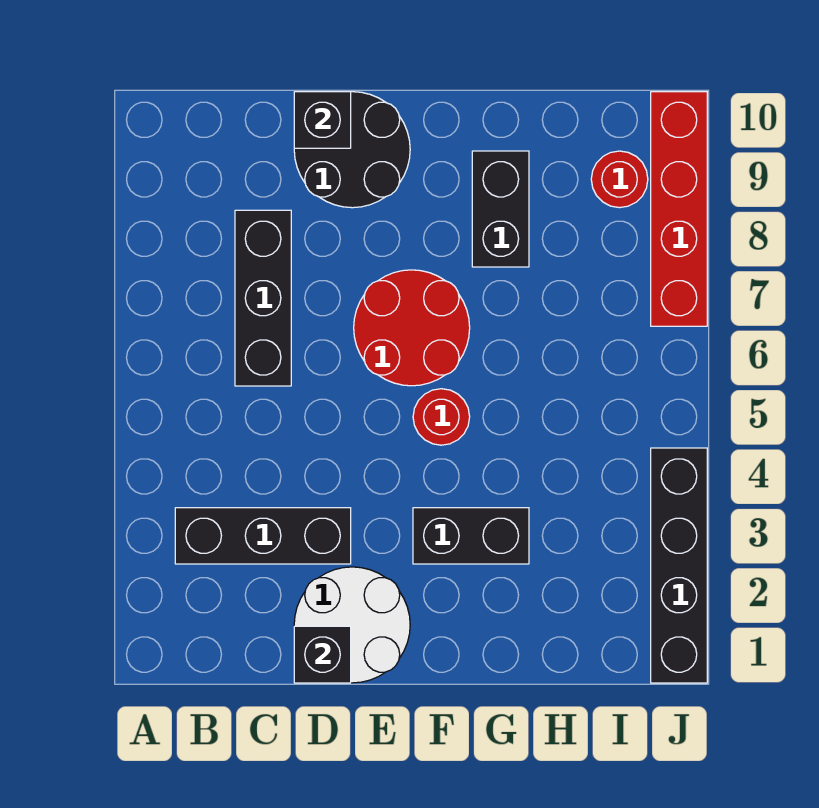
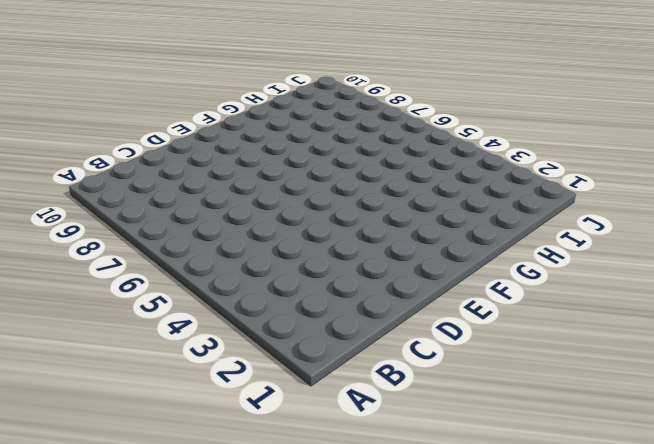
none -> black 1x3 brick [175,508,351,564]
none -> black 1x3 brick [235,210,291,386]
none -> white 2x2 round brick [294,567,410,683]

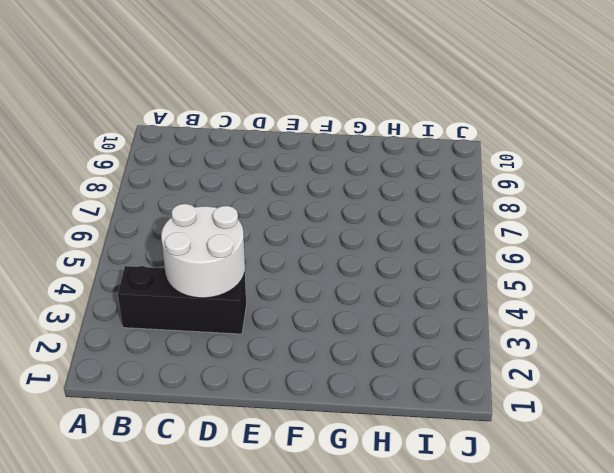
white 2x2 round brick [161,204,245,298] -> white 2x2 round brick moved to [294,567,410,683]
none -> black 1x3 brick [235,210,291,386]
none -> black 2x2 round brick [294,92,410,208]
none -> red 2x2 round brick [354,270,470,386]

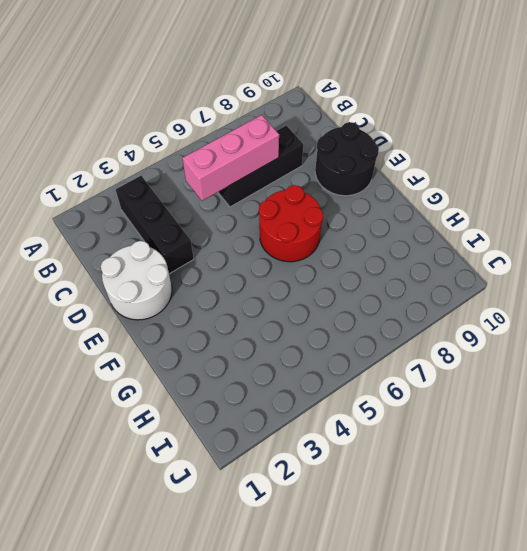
pink 1x3 brick [182,115,279,201] -> none
none -> black 1x2 brick [413,508,529,564]
none -> red 1x1 round brick [413,389,470,445]
none -> black 1x2 brick [472,151,529,267]

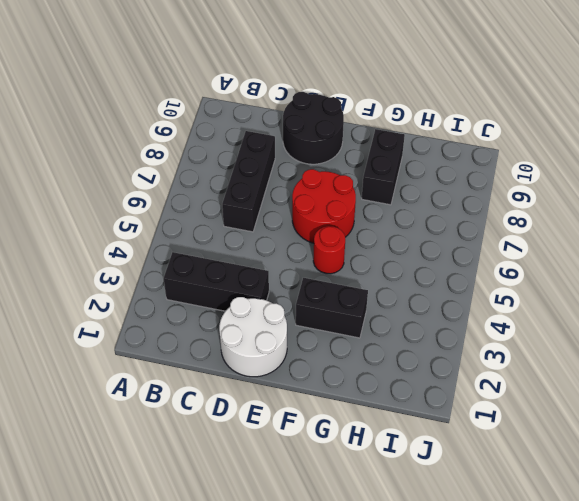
none -> red 1x1 round brick [591,151,648,208]
none -> black 1x4 brick [651,448,707,683]
none -> red 1x4 brick [651,92,707,326]

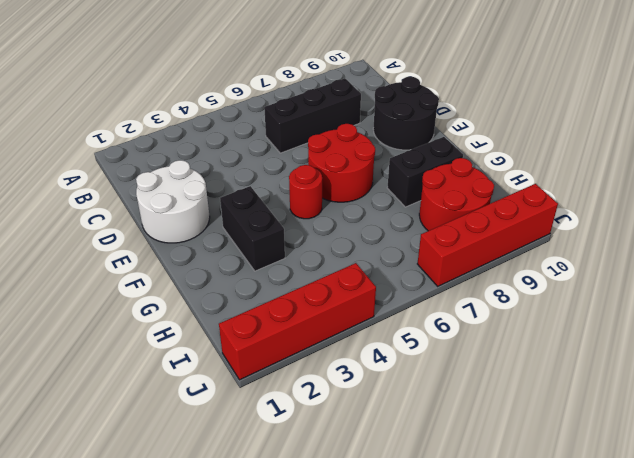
red 2x2 round brick [419,158,494,231] -> red 1x1 round brick [591,151,648,208]
red 1x4 brick [219,263,376,380] -> black 1x4 brick [651,448,707,683]
none -> black 1x3 brick [175,508,351,564]
none -> black 1x1 brick [294,626,351,683]
none -> black 1x1 brick [294,92,351,148]

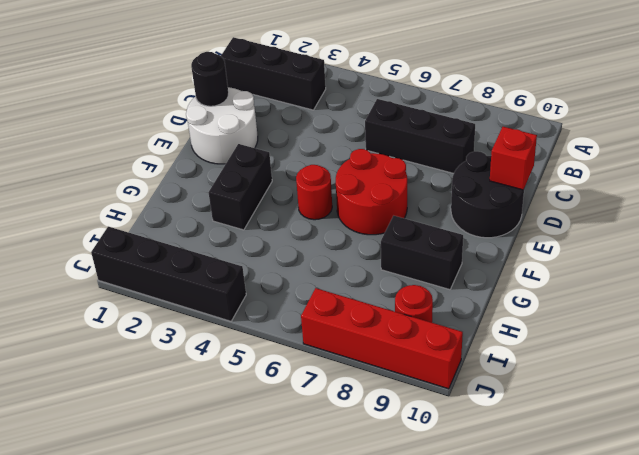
black 1x3 brick [221,37,326,110] -> black 1x3 brick turned to [175,508,351,564]
black 1x1 round brick [191,52,228,106] -> black 1x1 brick [294,626,351,683]
red 1x1 brick [490,127,537,190] -> black 1x1 brick [294,92,351,148]

